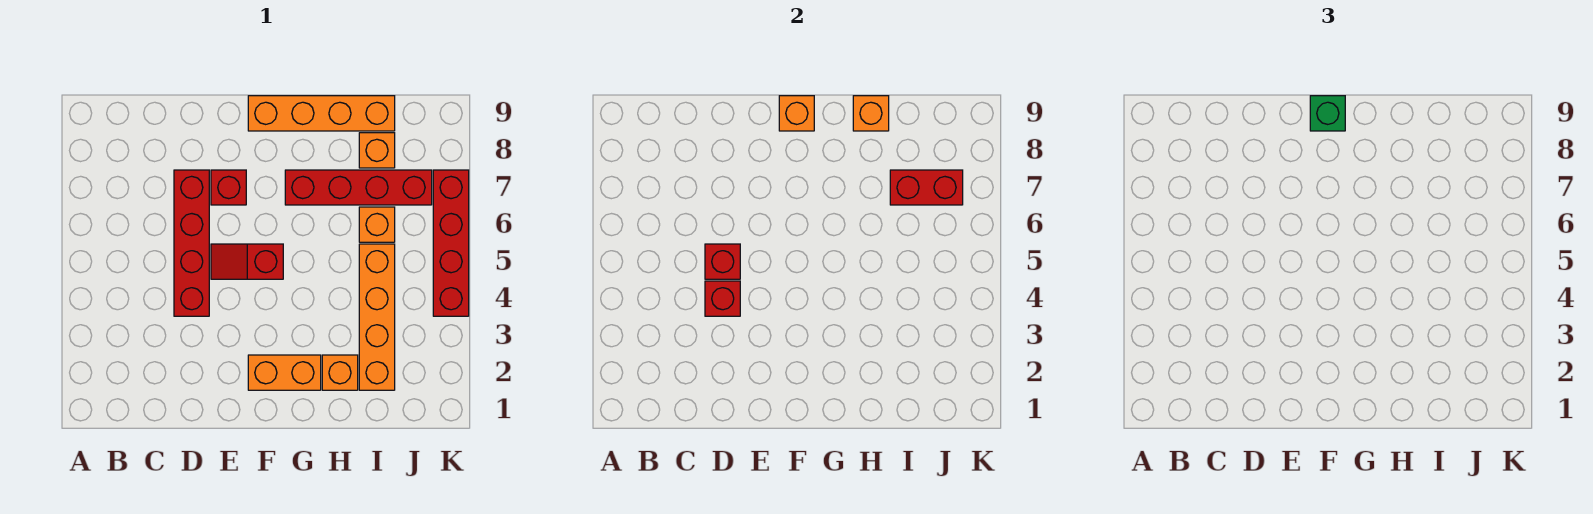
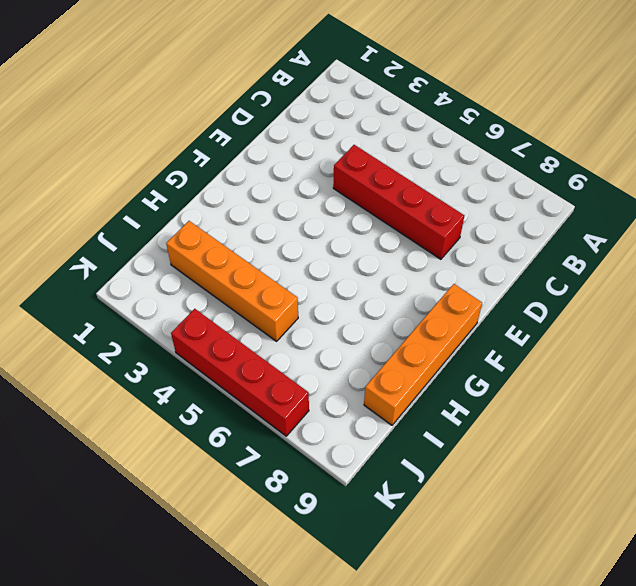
none -> red 1x2 slope [211,244,283,279]
none -> red 1x1 brick [211,170,246,205]
none -> orange 1x2 brick [248,355,321,390]

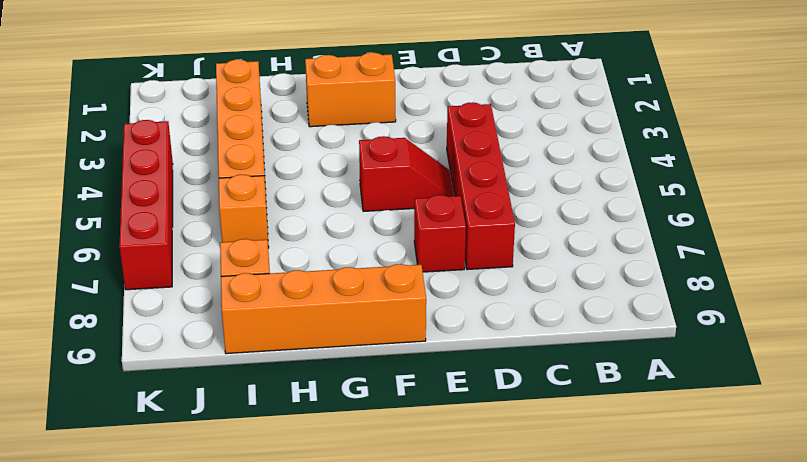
none -> red 1x4 brick [285,170,432,205]
none -> orange 1x1 brick [322,355,358,390]
none -> red 1x1 brick [705,281,740,316]

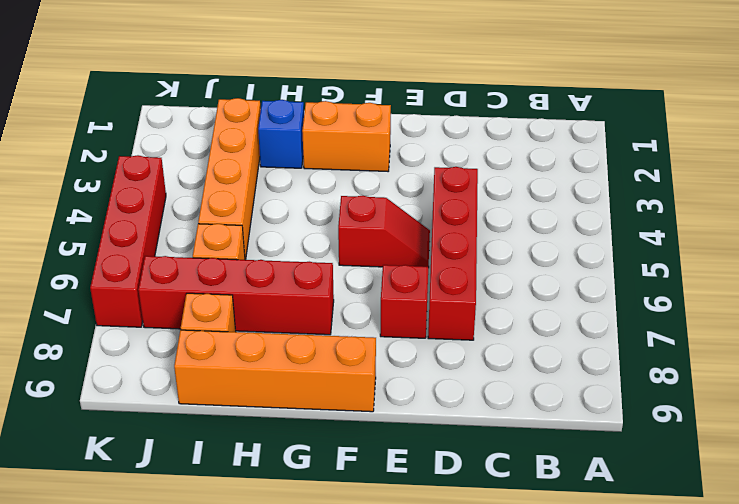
blue 1x1 brick [258,100,304,168] -> orange 1x1 brick [322,355,358,390]
none -> red 1x1 brick [705,281,740,316]
none -> red 1x1 brick [705,244,740,279]
none -> orange 1x1 brick [779,96,814,131]

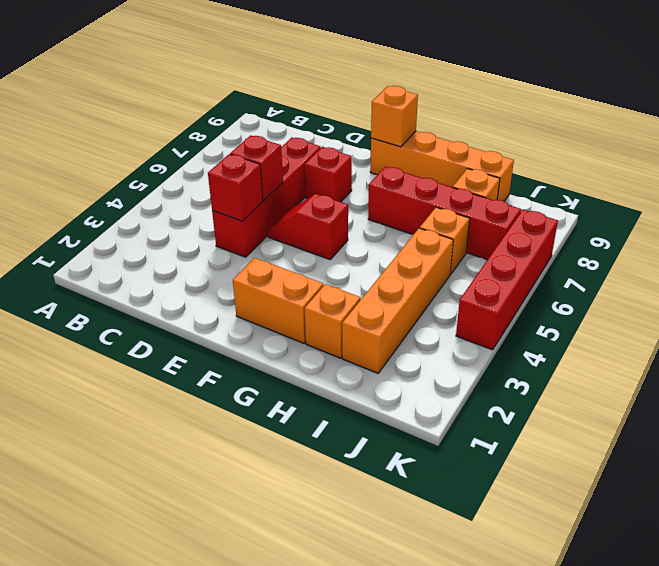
none -> orange 1x1 brick [853,96,889,131]
none -> red 1x2 brick [890,170,963,205]
none -> green 1x1 brick [1310,96,1345,131]

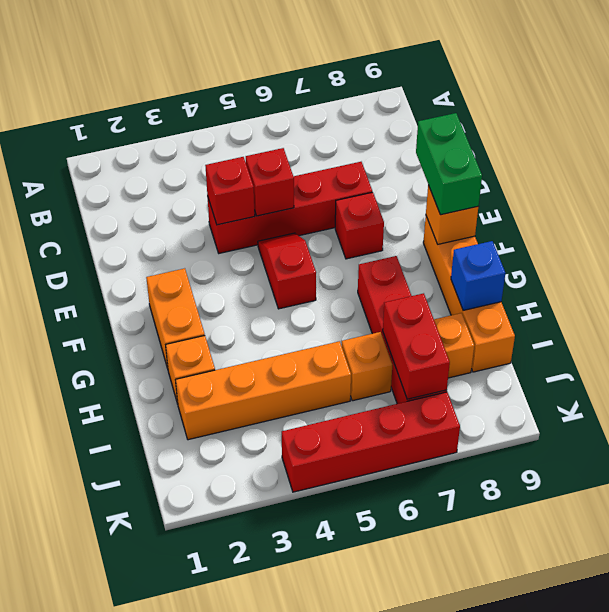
green 1x2 brick [416,113,482,215] -> green 1x1 brick [1310,96,1345,131]
blue 1x1 brick [451,241,505,310] -> orange 1x1 brick [853,96,889,131]

